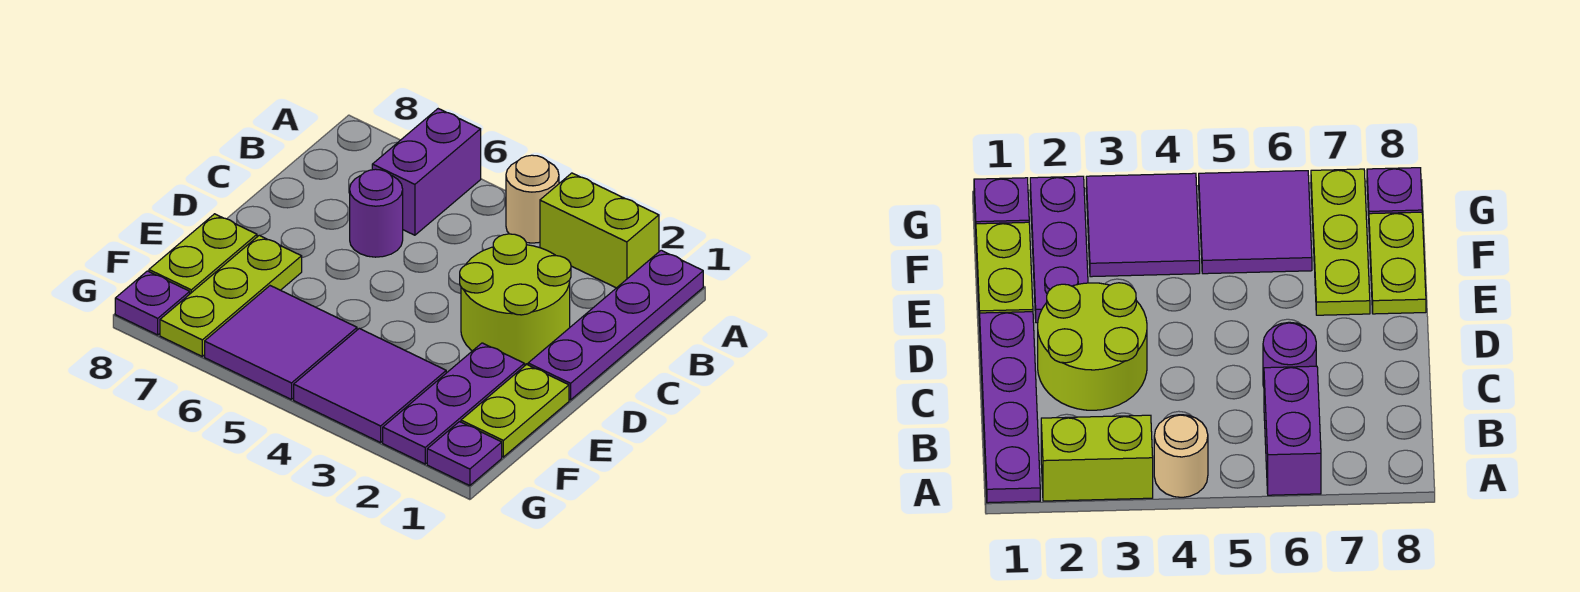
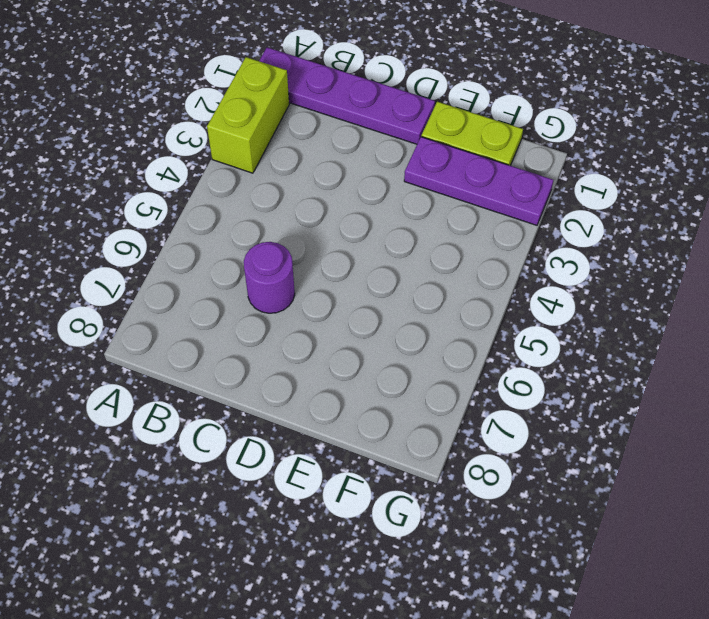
none -> tan 1x1 round brick [506,155,559,243]
none -> purple 1x2 brick [372,109,481,235]
none -> lime 2x2 round brick [460,234,571,364]

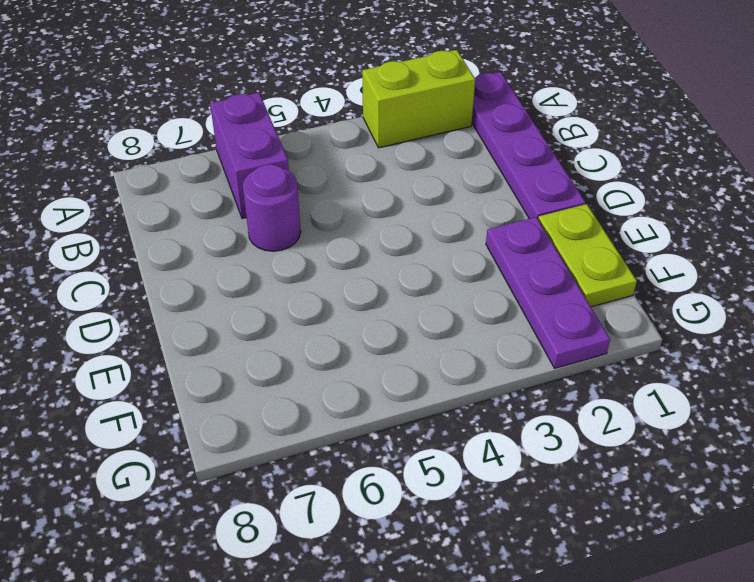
none -> tan 1x1 round brick [506,155,559,243]
none -> lime 2x2 round brick [460,234,571,364]
none -> lime 1x3 plate [160,235,302,356]

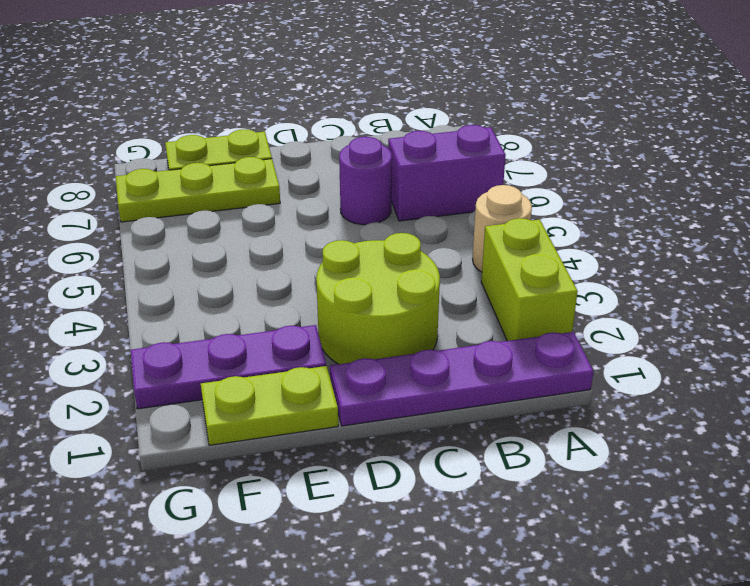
none -> purple 2x2 tile [294,329,446,442]
none -> purple 2x2 tile [205,286,357,400]
none -> purple 1x1 plate [427,422,502,486]

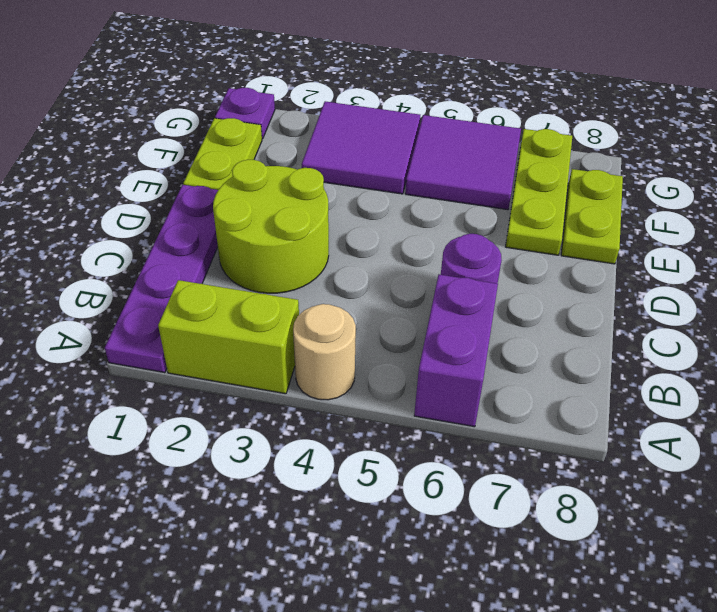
none -> purple 1x3 plate [383,343,524,464]
none -> purple 1x1 plate [115,271,190,335]

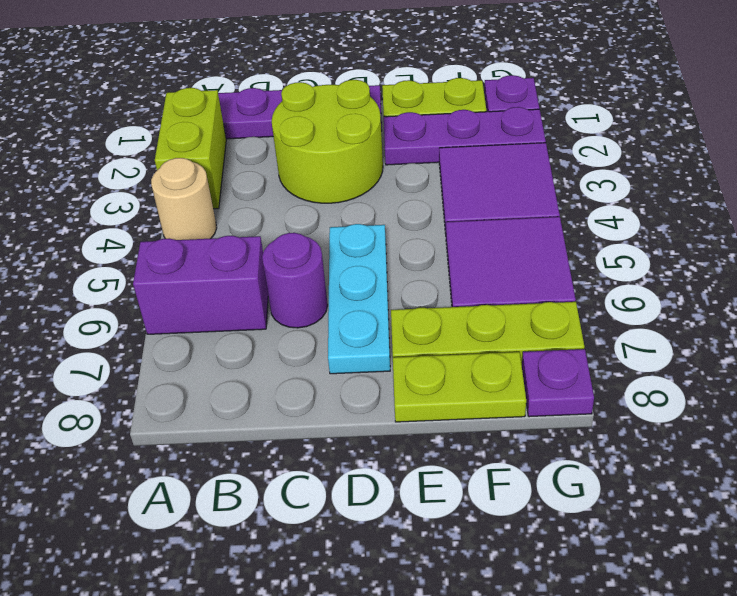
cyan 1x3 plate [328,224,390,374] -> none

